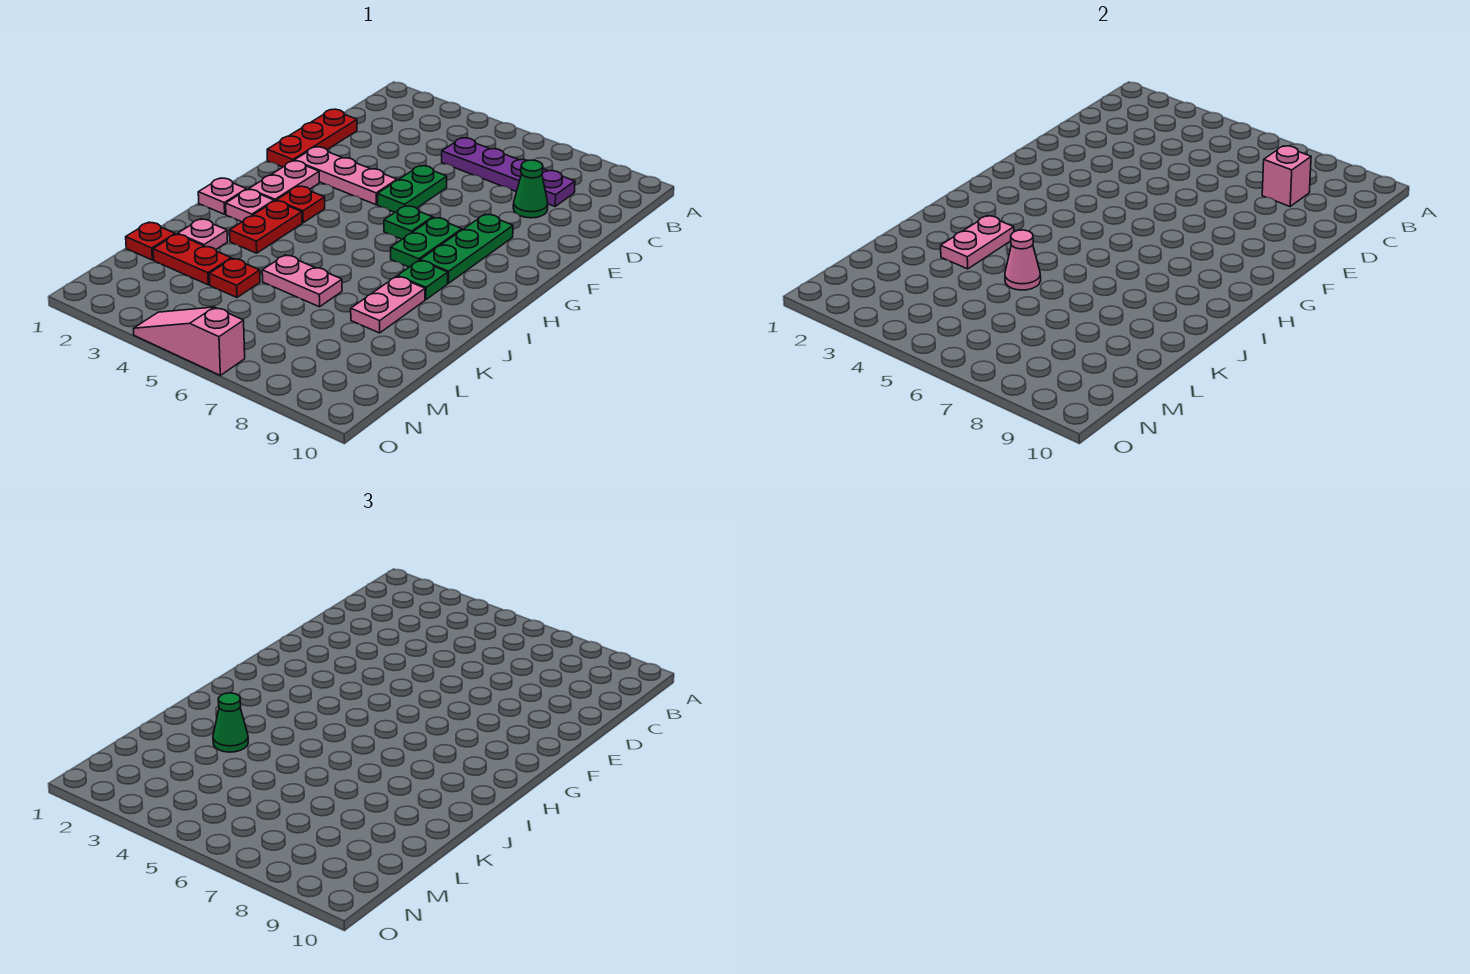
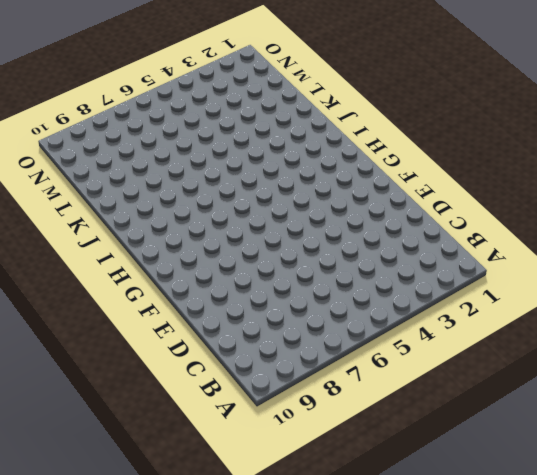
none -> purple 1x4 plate [442,138,575,206]
none -> red 1x3 plate [267,109,357,167]
none -> green 1x1 cone [513,160,548,218]

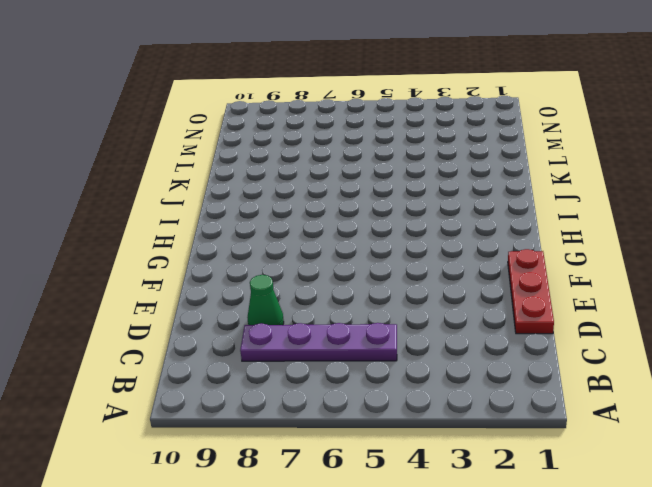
none -> green 1x2 plate [378,166,447,212]
none -> pink 1x3 plate [294,147,397,205]
none -> green 1x3 plate [420,214,513,283]

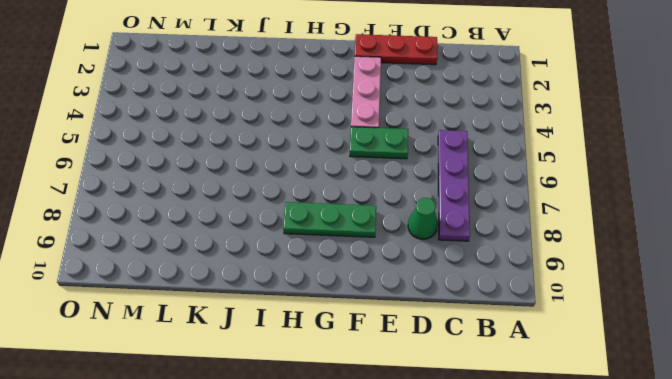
none -> pink 1x2 plate [249,161,319,201]
none -> green 1x1 plate [384,206,433,239]
none -> green 1x2 plate [391,218,462,267]

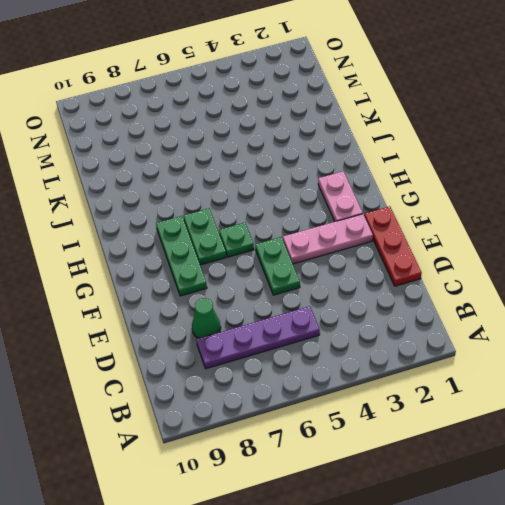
none -> red 1x1 plate [276,186,325,223]
none -> pink 1x1 plate [198,178,246,214]
none -> pink 1x1 plate [226,190,274,222]

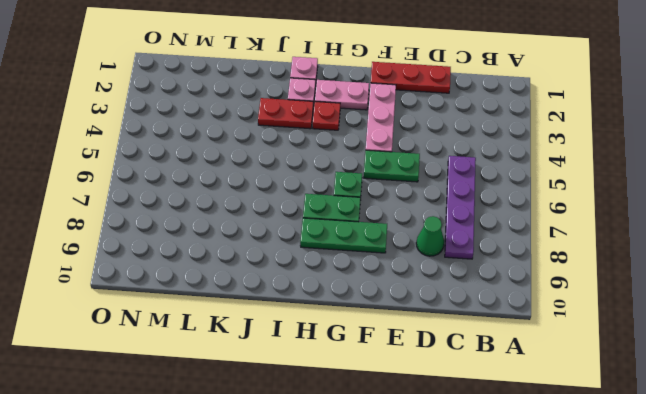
none -> green 1x1 plate [398,260,448,300]
none -> pink 1x2 plate [351,276,425,333]
none -> pink 1x1 plate [178,219,228,250]

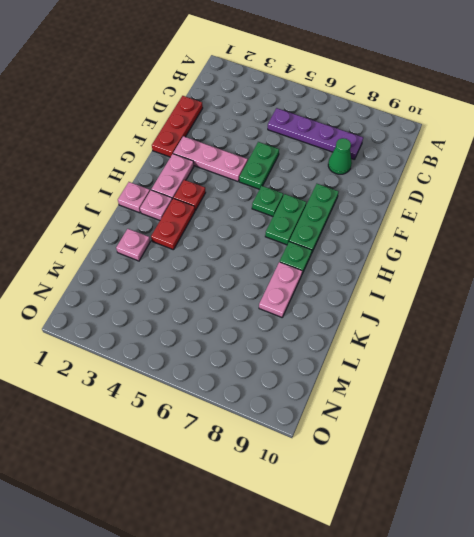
none -> pink 1x2 plate [262,255,342,307]
none -> red 1x1 plate [126,222,175,260]
none -> red 1x2 plate [153,234,231,285]

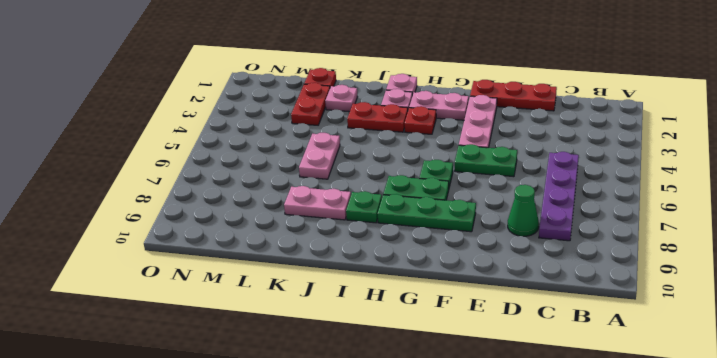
none -> red 1x1 plate [209,258,260,297]
none -> pink 1x3 slope [134,307,245,375]
none -> pink 1x1 brick [1262,146,1311,206]

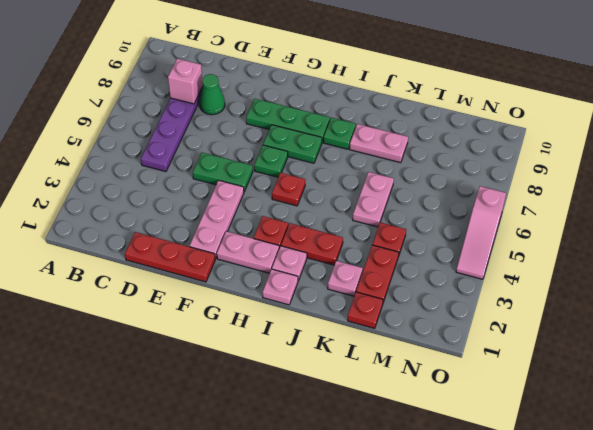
red 1x1 plate [272,173,306,206] -> none
none -> pink 1x2 plate [941,216,1014,269]
none -> pink 1x1 cone [1005,230,1041,290]
none -> green 1x1 cone [213,693,248,752]

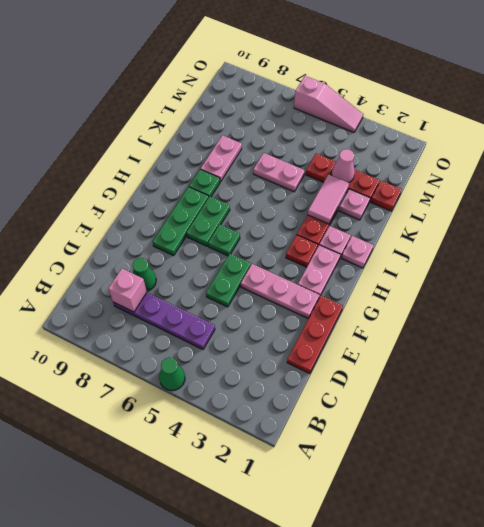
green 1x1 cone [159,357,185,390] -> green 1x1 cone moved to [213,693,248,752]
pink 1x2 tile [308,175,349,224] -> pink 1x2 plate [941,216,1014,269]
pink 1x1 cone [332,149,355,183] -> pink 1x1 cone moved to [1005,230,1041,290]

